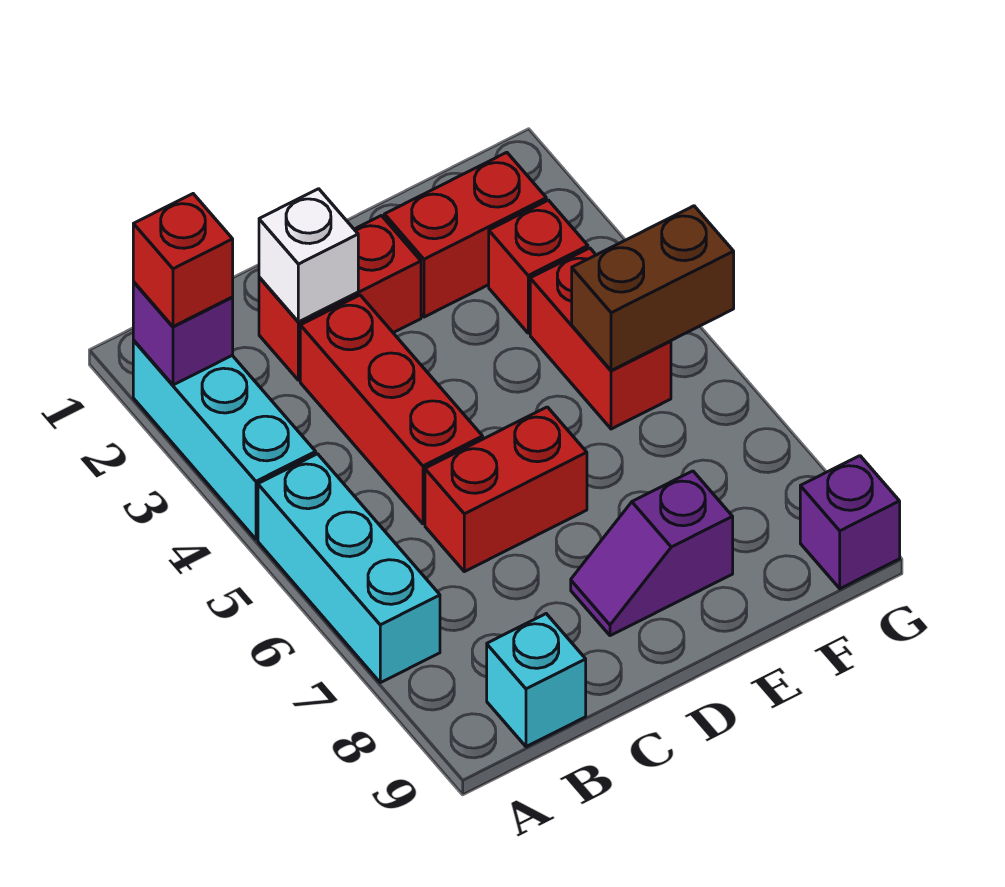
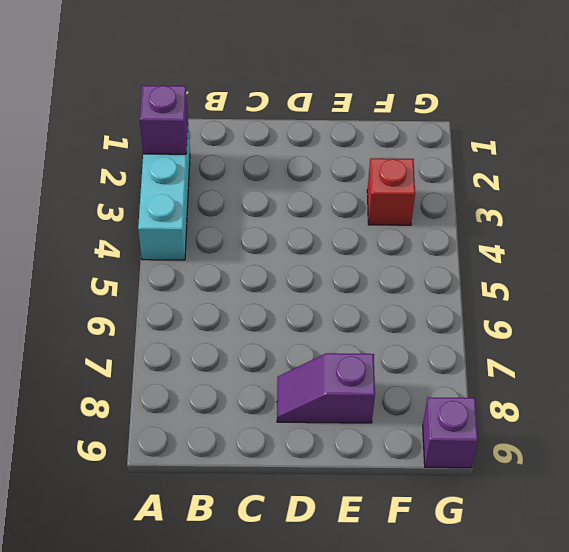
none -> cyan 1x3 brick [258,454,440,683]
none -> cyan 1x1 brick [487,614,586,747]
none -> red 1x2 brick [259,216,421,380]

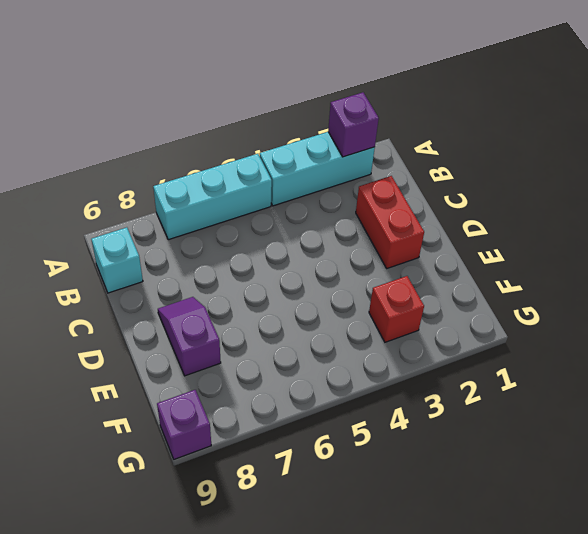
none -> red 1x3 brick [300,295,483,524]
none -> red 1x2 brick [425,407,587,572]
none -> red 1x2 brick [384,152,546,317]

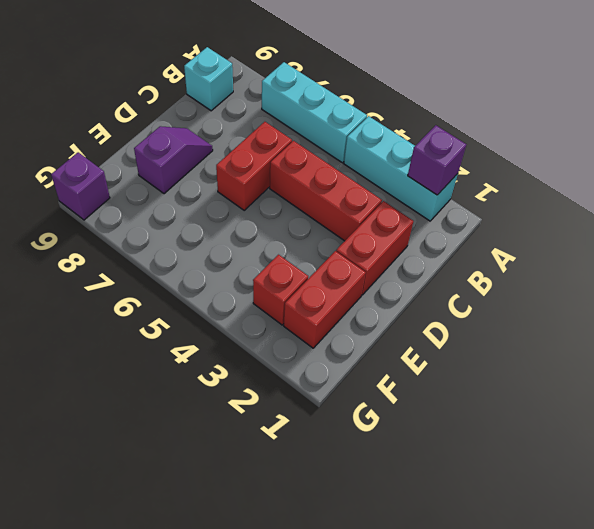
none -> red 1x2 brick [530,248,671,429]
none -> white 1x1 brick [259,189,358,322]
none -> brown 1x2 brick [572,206,734,371]

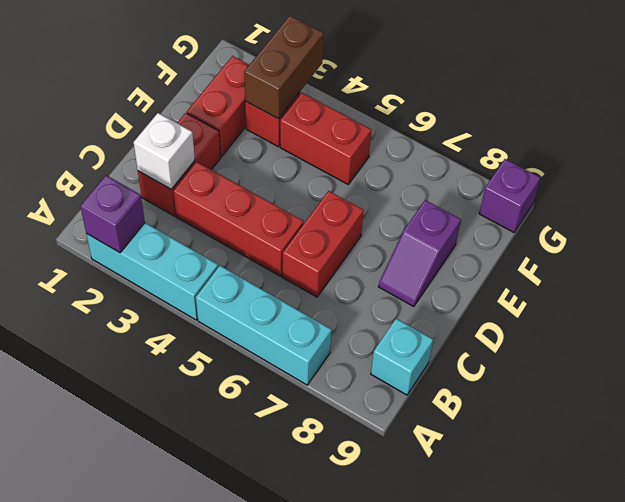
brown 1x2 brick [244,16,324,119] -> brown 1x2 brick moved to [572,206,734,371]
none -> red 1x1 brick [133,194,233,327]

